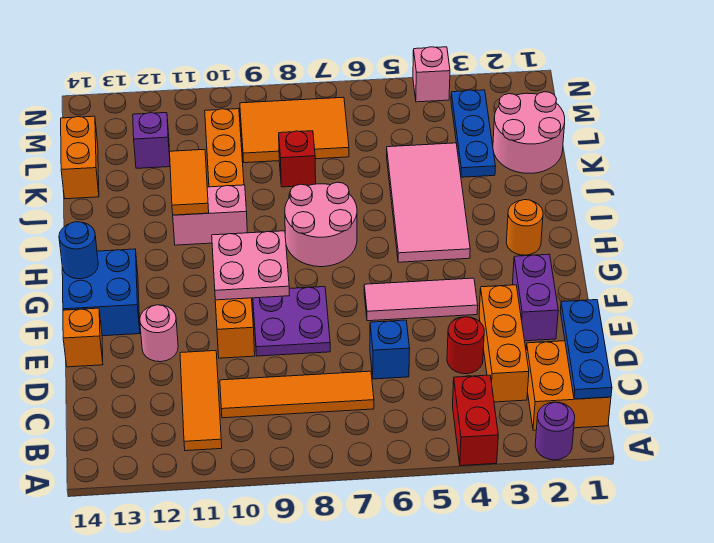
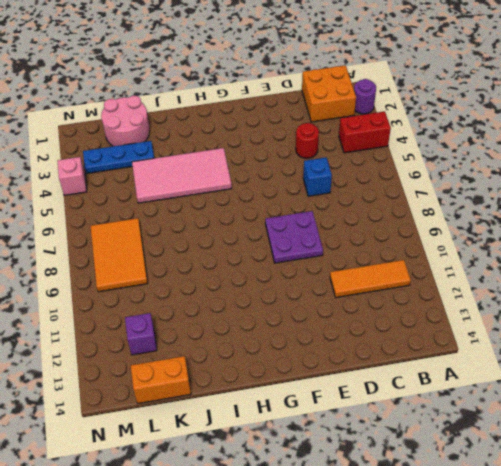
none -> orange 1x3 brick [479,285,529,402]
none -> orange 1x4 tile [220,371,374,418]
none -> purple 1x2 brick [512,254,558,341]
none -> orange 1x8 brick [205,109,255,358]

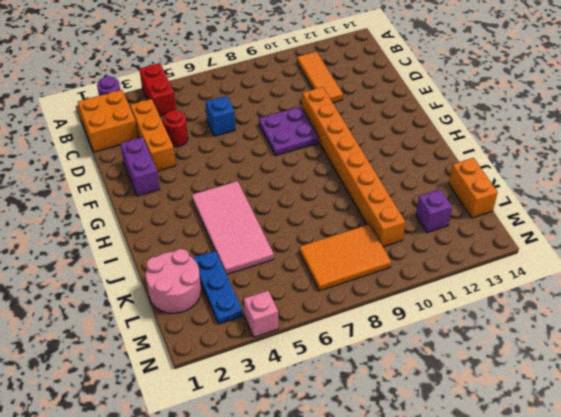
none -> orange 1x4 tile [220,371,374,418]
none -> pink 1x1 round brick [140,305,178,362]
none -> orange 1x1 brick [63,308,103,367]
none -> pink 1x3 tile [364,278,478,321]

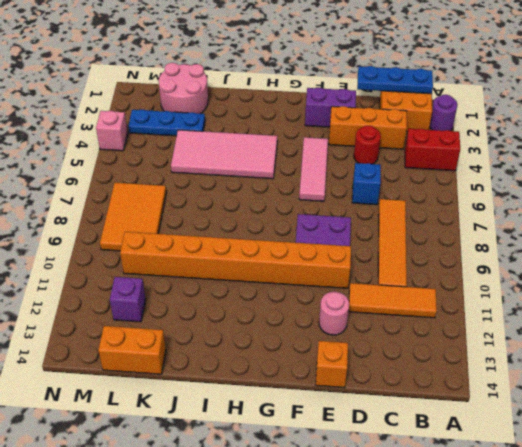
none -> blue 2x2 brick [62,249,140,336]
none -> orange 1x1 round brick [506,200,543,255]
none -> pink 2x2 round brick [285,182,357,267]
none -> red 1x1 brick [279,131,316,187]

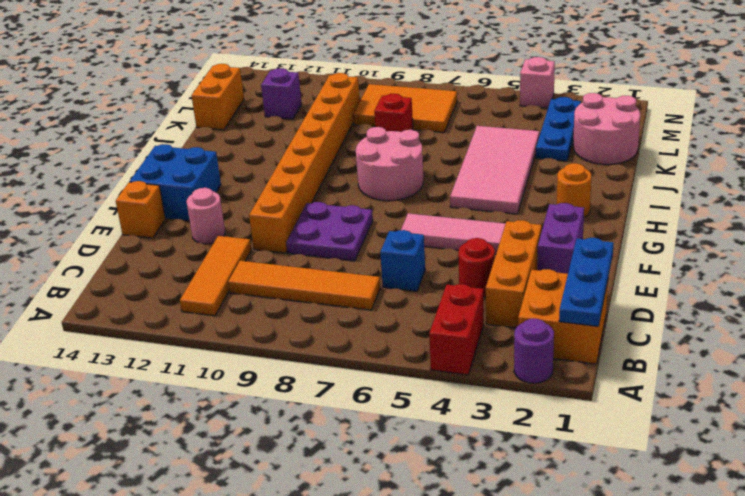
none -> pink 2x2 plate [212,231,289,300]
none -> blue 1x1 round brick [59,222,98,279]
none -> pink 1x2 brick [173,185,247,245]
none -> orange 1x2 tile [170,149,209,215]

